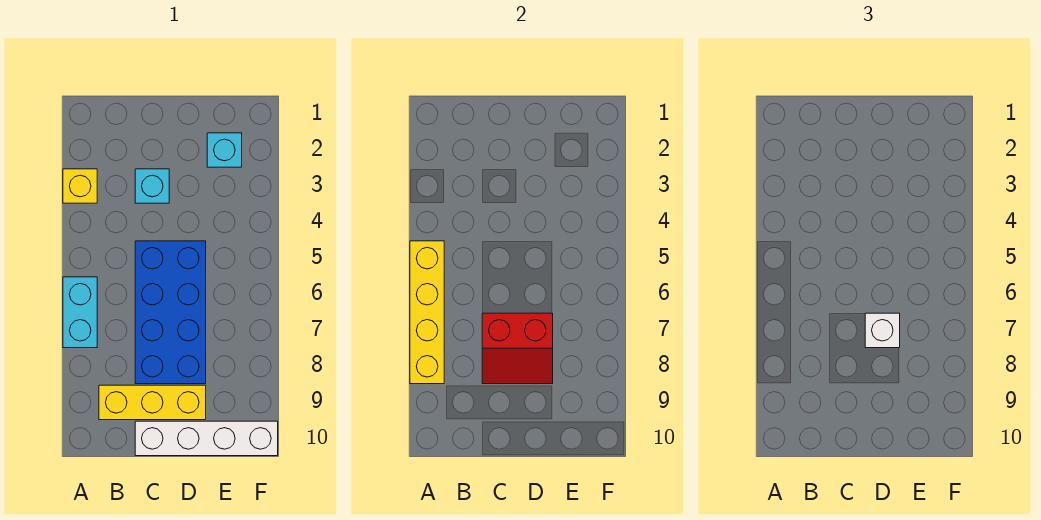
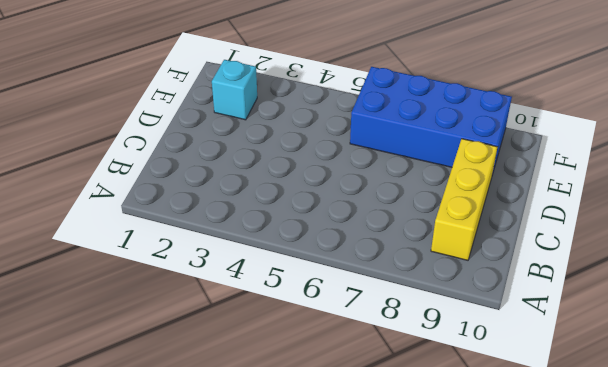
blue 2x4 brick [350,67,512,175] -> blue 2x4 brick moved to [135,241,206,384]
none -> yellow 1x1 brick [63,169,97,203]
none -> cyan 1x2 brick [63,277,97,348]

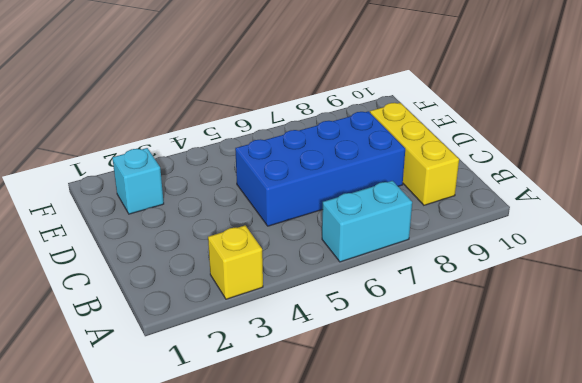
none -> cyan 1x1 brick [135,169,169,203]
none -> white 1x4 brick [135,421,278,456]

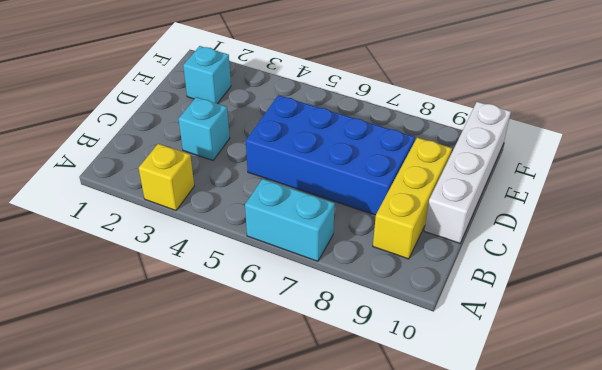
none -> yellow 1x4 brick [410,241,444,384]
none -> red 2x2 slope [482,313,553,384]

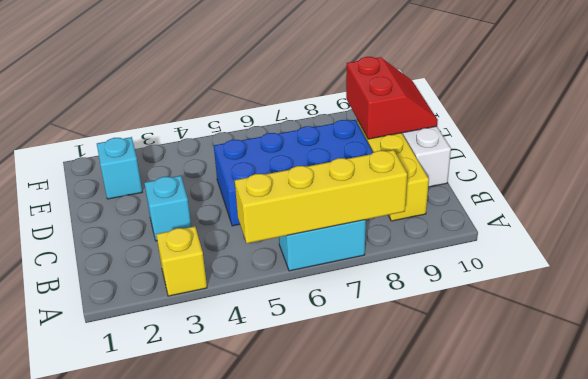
red 2x2 slope [346,57,438,139] -> red 2x2 slope moved to [482,313,553,384]
none -> white 1x1 brick [865,313,900,348]

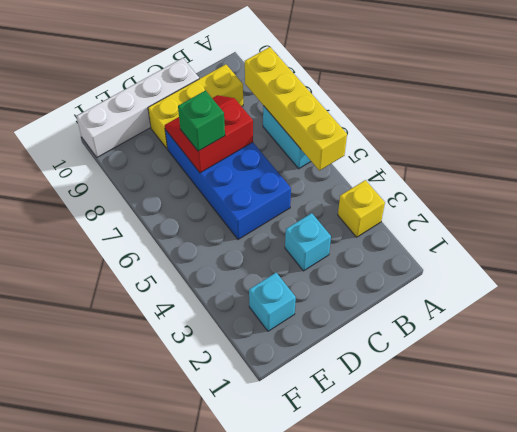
green 1x1 brick [178,91,225,151] -> white 1x1 brick [865,313,900,348]

